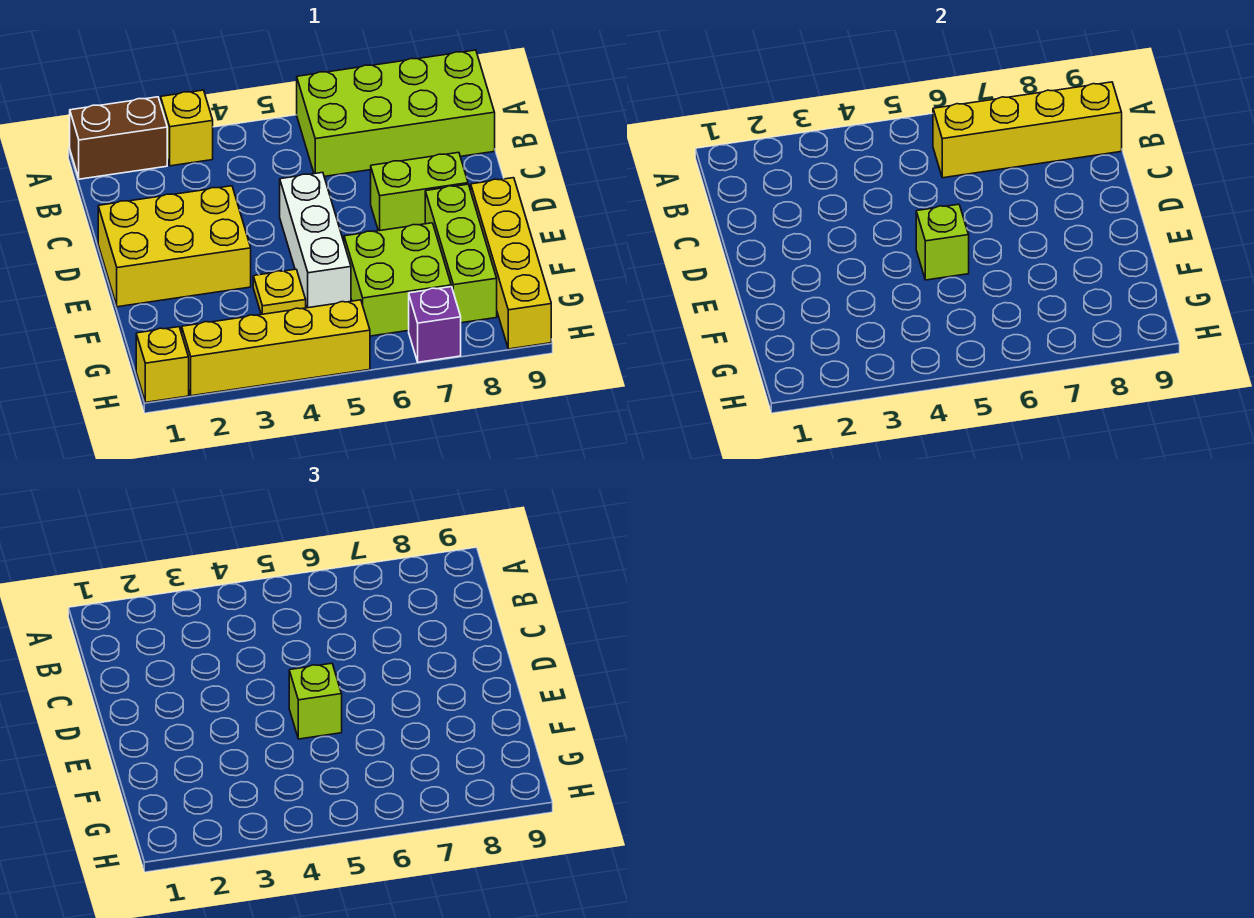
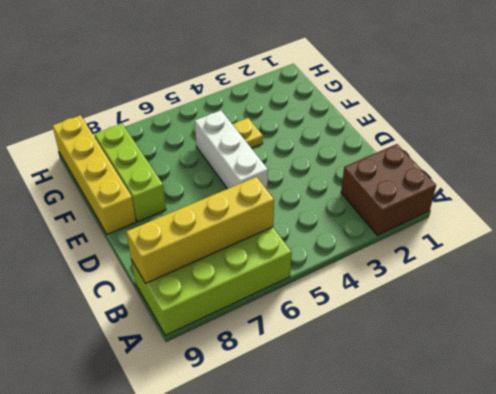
brown 2x2 brick [341,144,436,235] -> brown 1x2 brick [70,97,167,179]
none -> yellow 1x1 brick [161,90,213,166]
none -> yellow 2x3 brick [98,186,251,307]
none -> lime 1x2 brick [371,152,468,231]

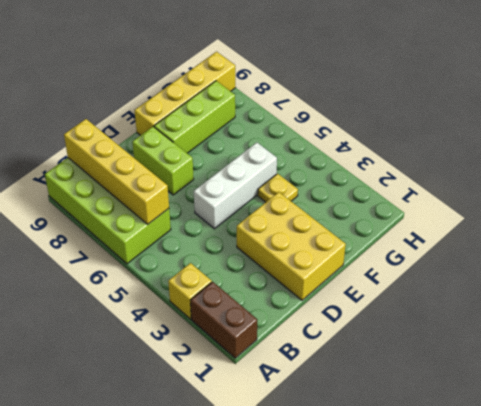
none -> lime 2x2 brick [344,223,451,336]
none -> yellow 1x1 brick [136,327,189,402]
none -> yellow 1x4 brick [182,300,370,396]

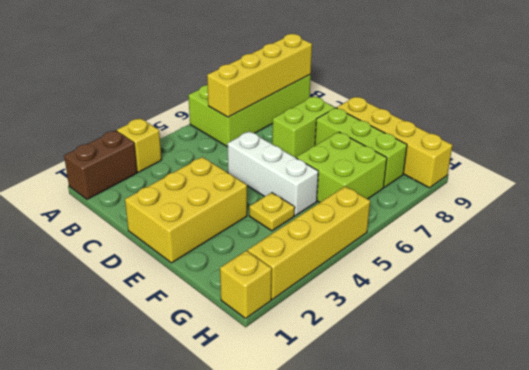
none -> purple 1x1 brick [409,287,461,362]
none -> lime 1x1 brick [916,204,969,280]
none -> lime 1x1 brick [289,663,342,739]

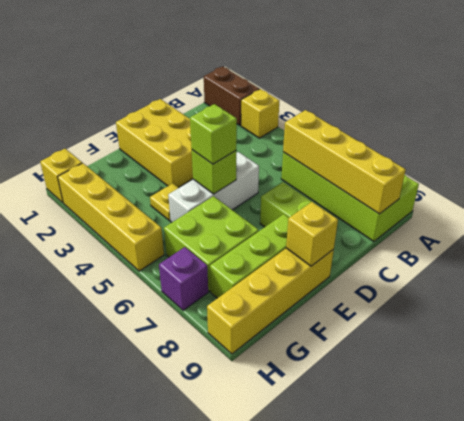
yellow 1x1 brick [286,202,338,266] -> none

